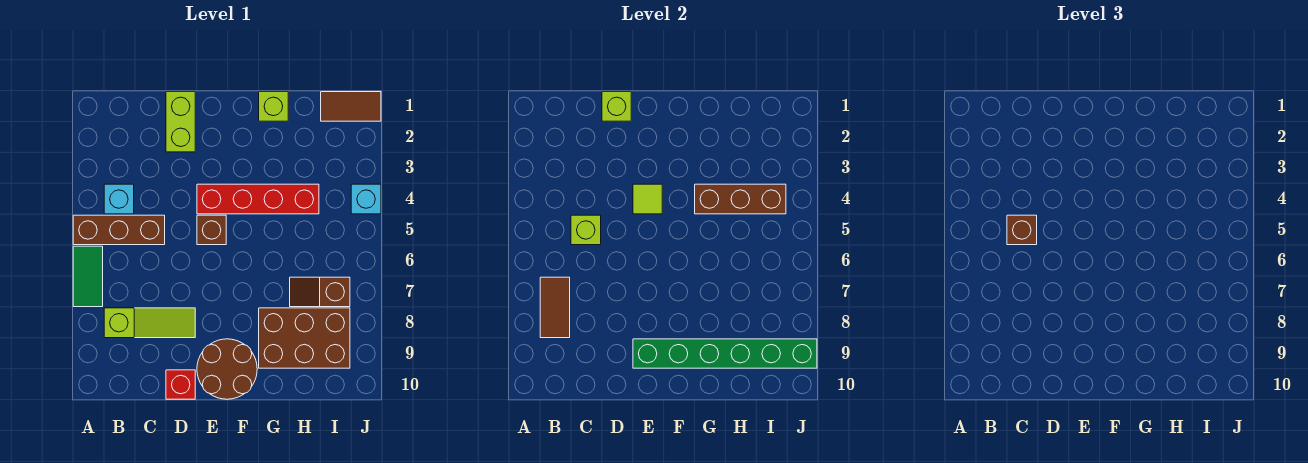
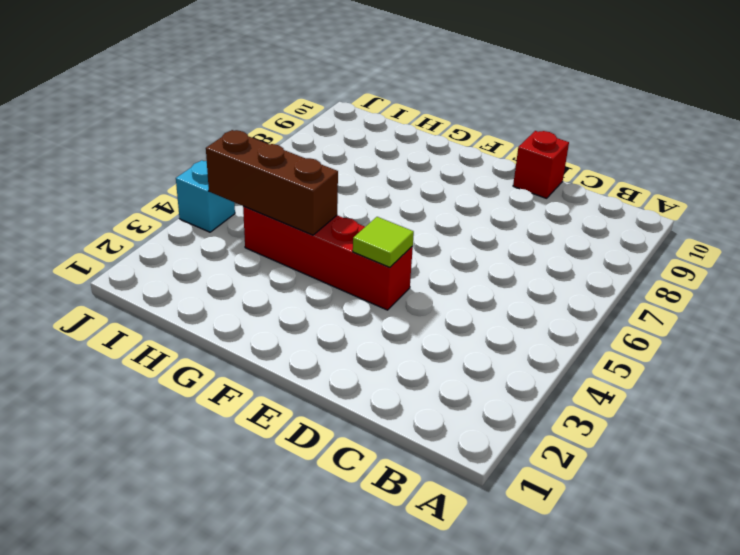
none -> brown 1x3 brick [73,215,165,245]
none -> green 1x2 tile [73,246,103,307]
none -> cyan 1x1 brick [104,184,134,214]

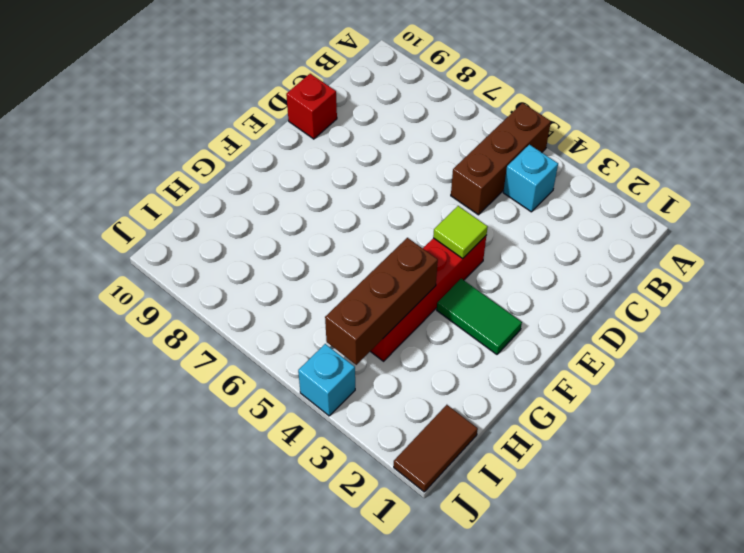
green 1x2 tile [437,279,522,354] -> green 1x2 tile moved to [73,246,103,307]
none -> lime 1x3 slope [104,308,195,338]
none -> lime 1x2 brick [166,92,195,152]
none -> brown 1x1 brick [197,215,226,245]

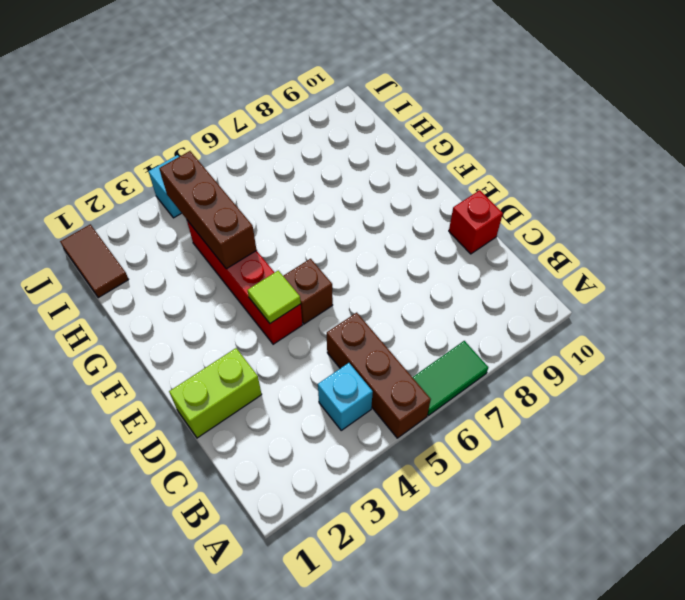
none -> lime 1x3 slope [104,308,195,338]
none -> brown 2x2 round brick [197,339,257,399]
none -> lime 1x1 brick [259,92,288,121]

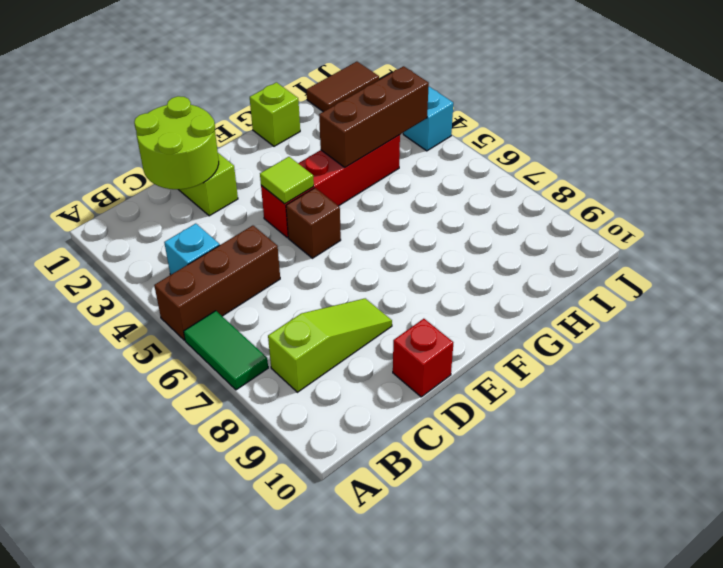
lime 2x2 round brick [134,96,219,189] -> lime 1x1 brick [602,92,631,121]
none -> brown 2x2 round brick [197,339,257,399]
none -> brown 2x3 brick [259,308,350,368]
none -> brown 1x2 slope [290,277,350,307]

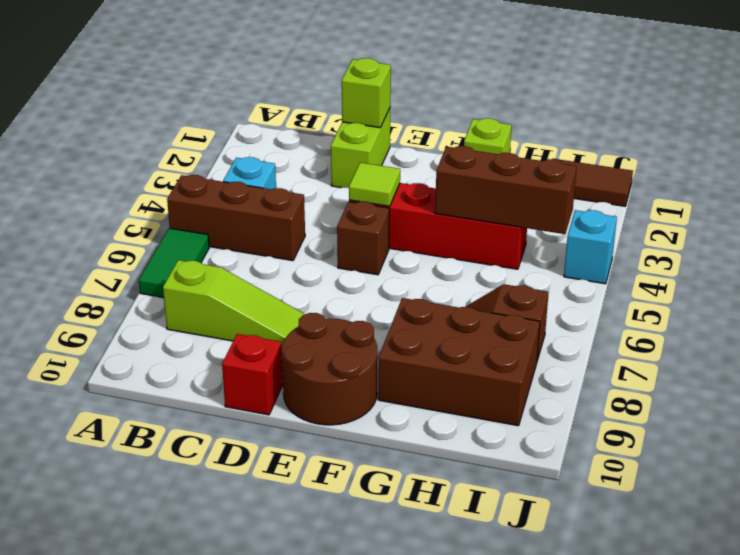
none -> brown 1x2 tile [540,277,570,338]
none -> lime 1x1 brick [571,215,601,245]
none -> green 1x6 brick [633,339,817,368]

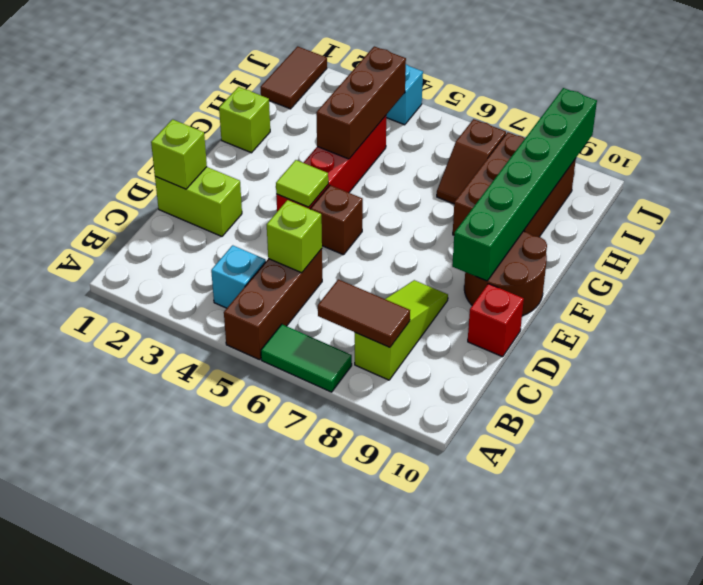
none -> brown 1x1 brick [1007,215,1037,245]

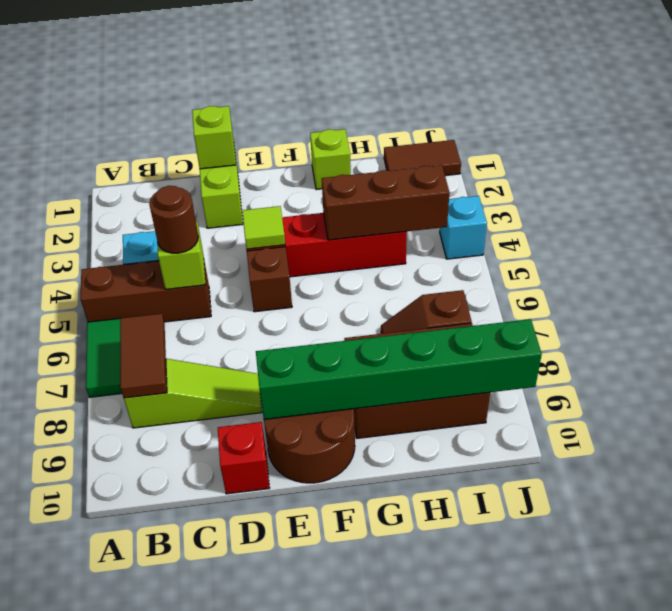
brown 1x1 round brick [149,186,198,253] -> brown 1x1 brick [1007,215,1037,245]

